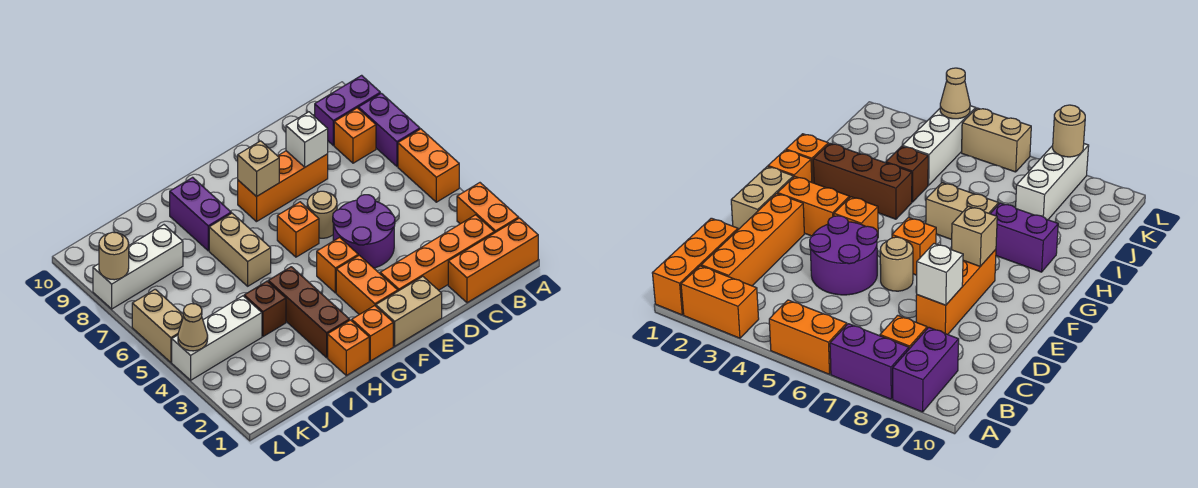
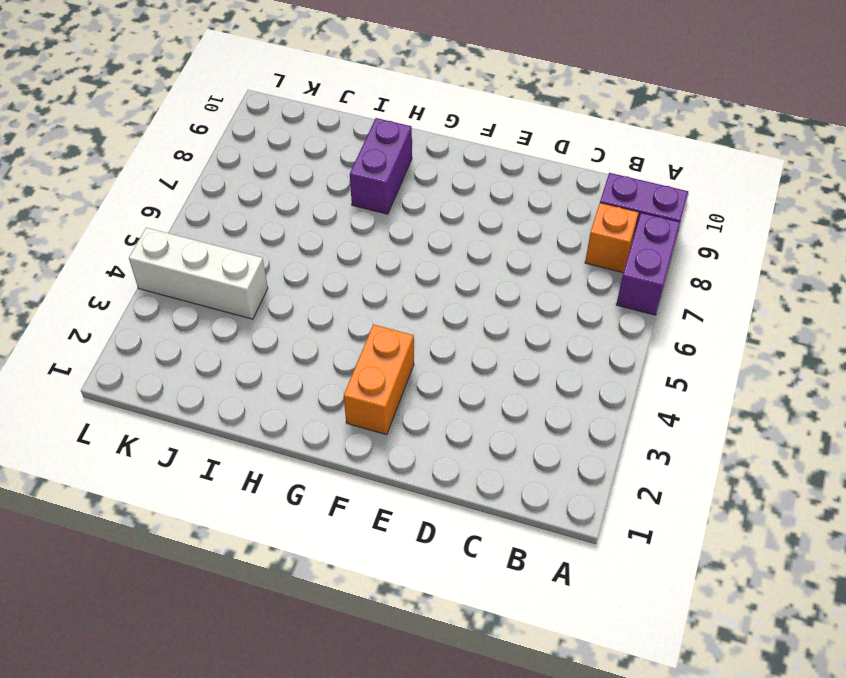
none -> orange 1x3 brick [448,218,538,303]
none -> orange 1x2 brick [457,183,519,233]
none -> orange 1x2 brick [398,129,459,202]

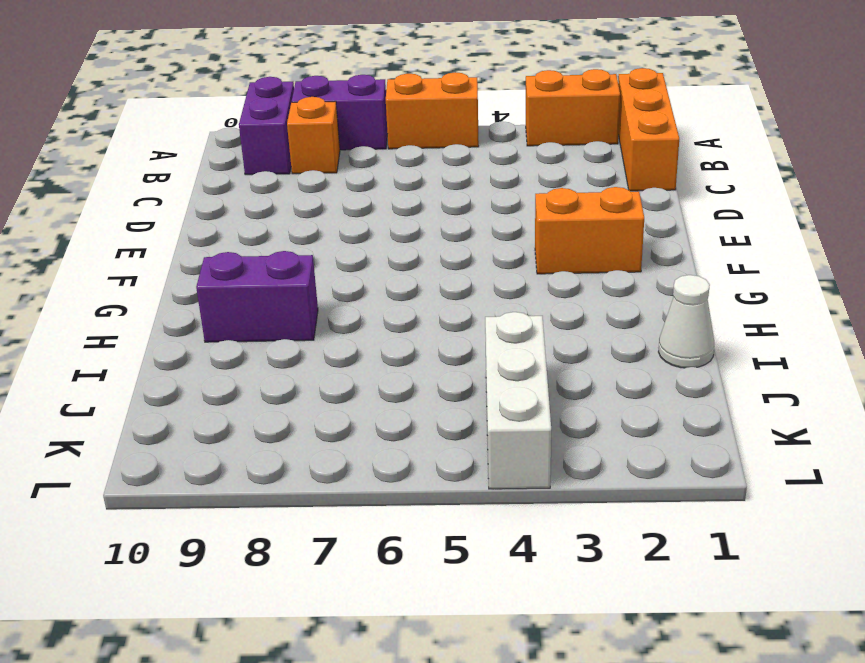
white 1x1 cone [659,275,714,368] -> none
none -> orange 1x4 brick [380,215,494,291]
none -> purple 2x2 round brick [333,195,395,268]
none -> orange 1x3 brick [238,151,328,222]

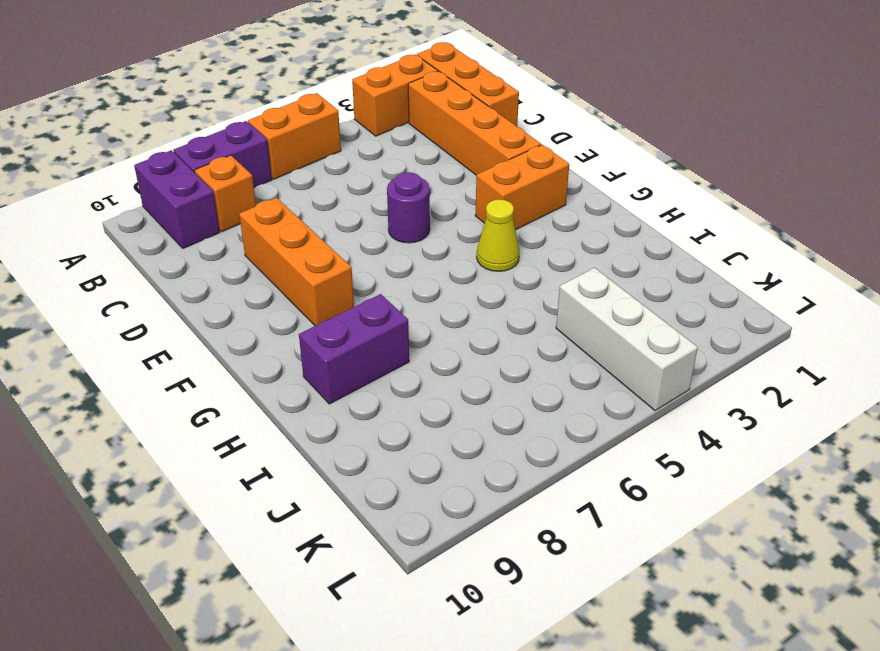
purple 1x1 round brick [387,172,430,243] -> purple 2x2 round brick [333,195,395,268]
yellow 1x1 cone [477,200,520,271] -> none
none -> tan 1x2 brick [376,277,442,346]
none -> tan 1x1 round brick [307,191,337,238]
none -> orange 1x1 brick [317,238,358,293]

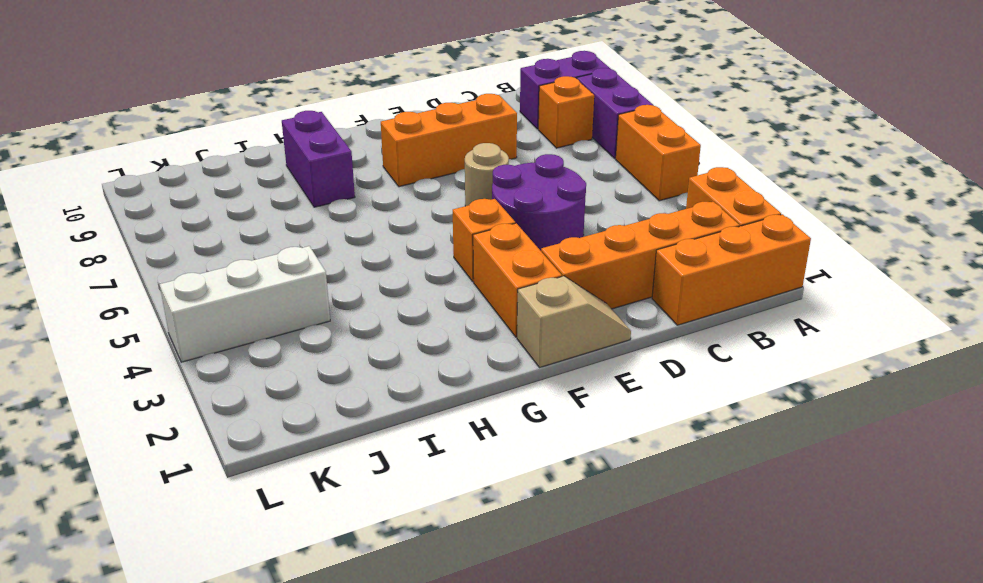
tan 1x2 slope [517,276,631,368] -> tan 1x2 brick [376,277,442,346]
none -> orange 1x1 brick [277,202,319,257]
none -> orange 1x1 brick [352,306,393,361]
none -> orange 1x1 brick [328,320,369,375]

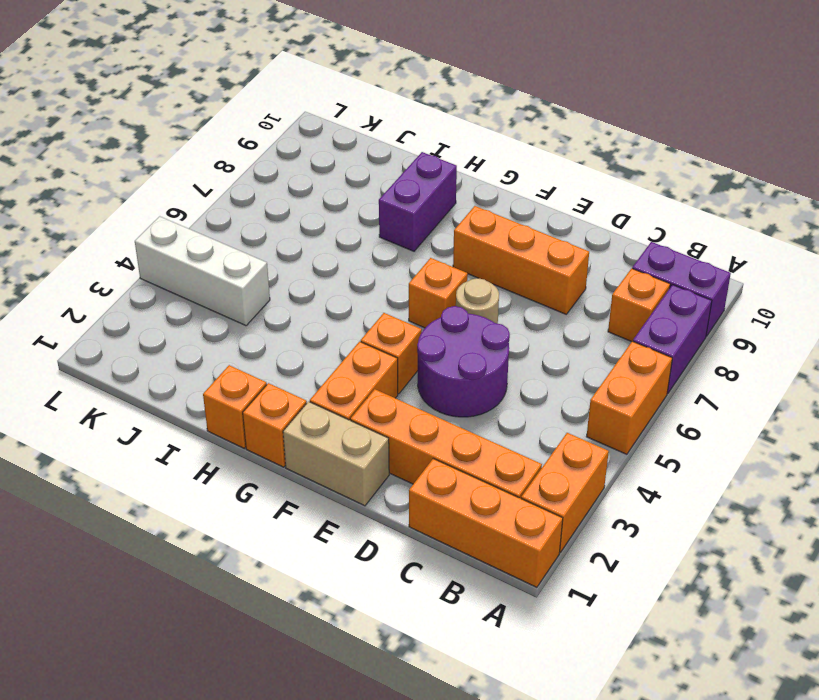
none -> brown 1x3 brick [268,267,350,358]
none -> tan 1x2 brick [209,213,271,286]
none -> brown 1x1 brick [244,281,286,337]

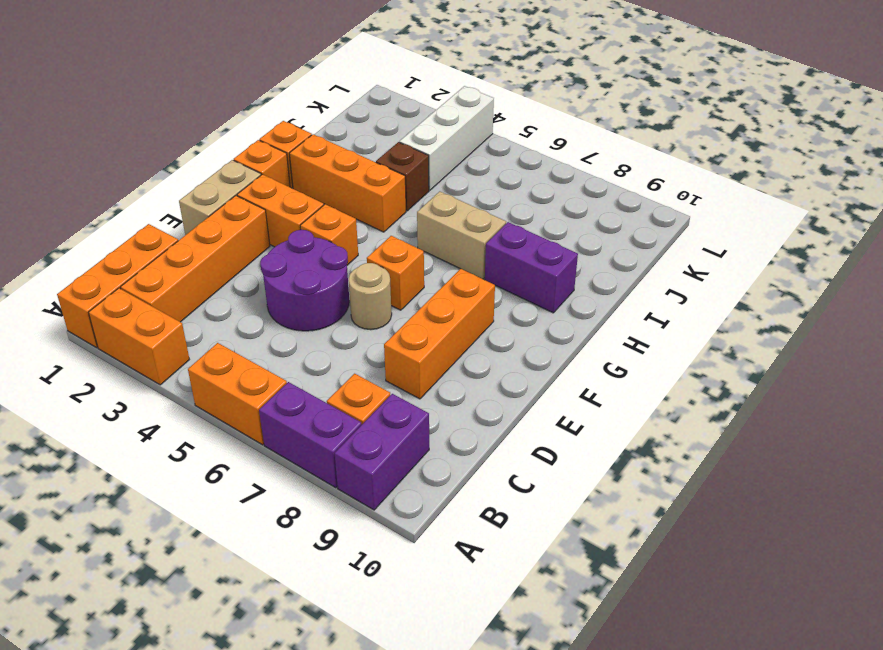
orange 1x3 brick [289,134,406,232] -> brown 1x3 brick [268,267,350,358]
none -> white 1x3 brick [93,225,183,309]
none -> tan 1x2 brick [132,289,184,362]
none -> white 1x1 brick [286,112,328,167]

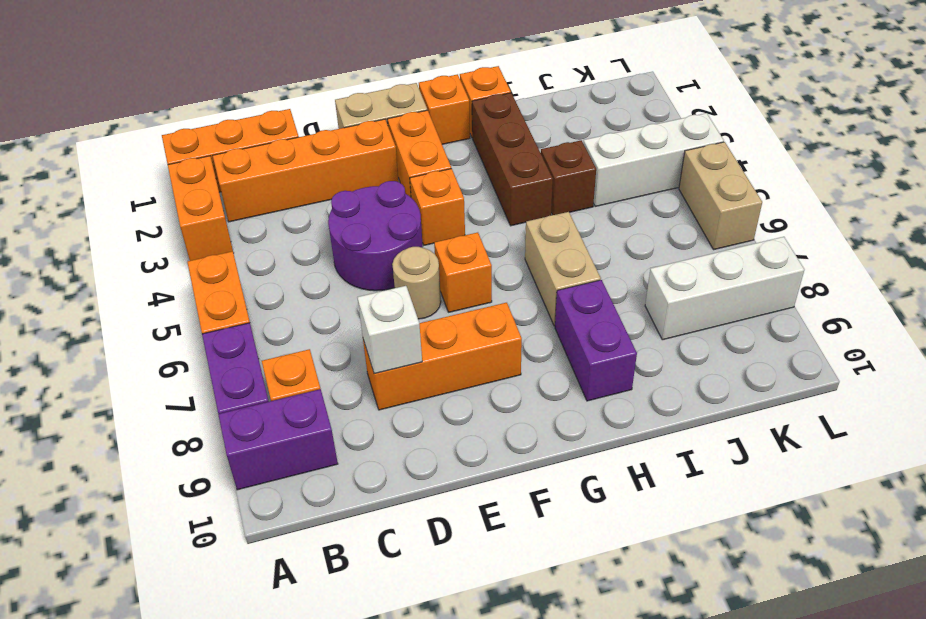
none -> tan 1x1 brick [238,141,279,197]
none -> tan 1x1 cone [178,304,208,351]
none -> tan 1x1 round brick [99,232,129,280]

